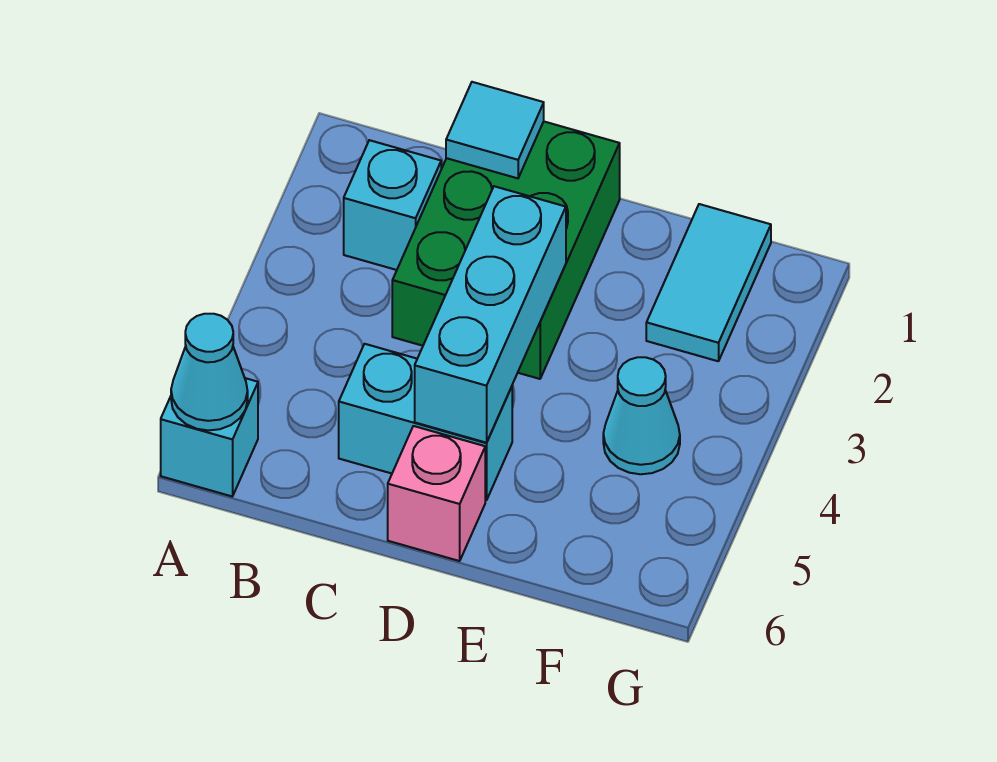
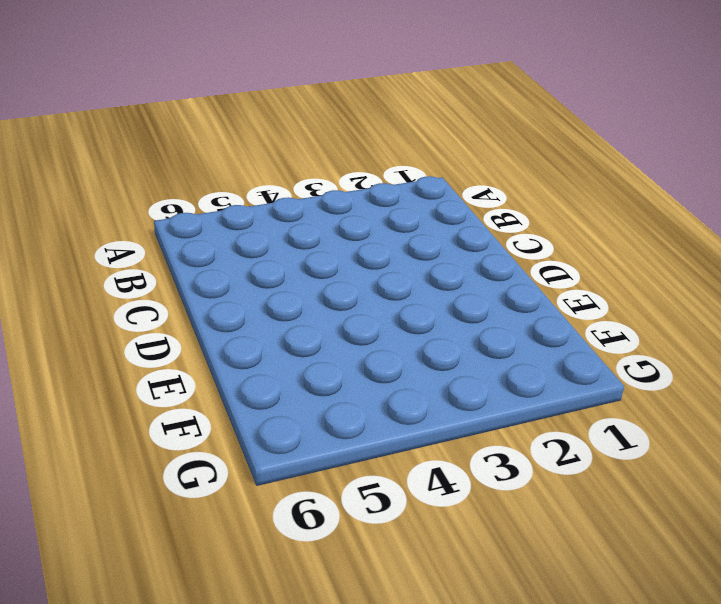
none -> cyan 1x1 brick [161,378,258,496]
none -> cyan 1x1 brick [344,140,441,270]

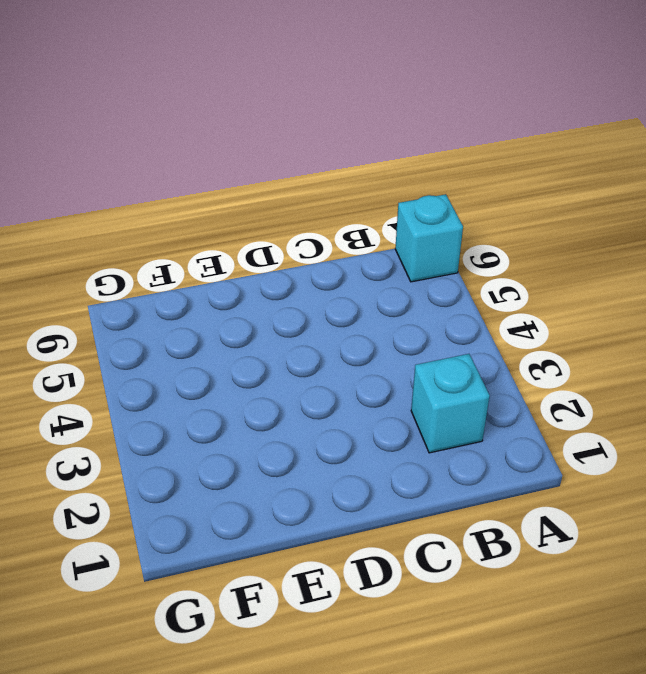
none -> green 2x3 brick [392,122,620,379]
none -> cyan 1x2 brick [339,344,512,500]

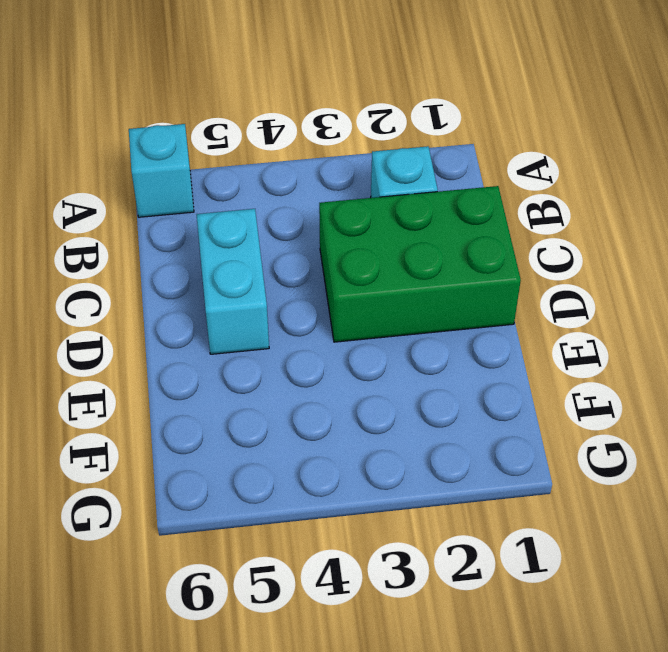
none -> pink 1x1 brick [388,426,485,561]
none -> cyan 1x2 tile [646,204,771,361]

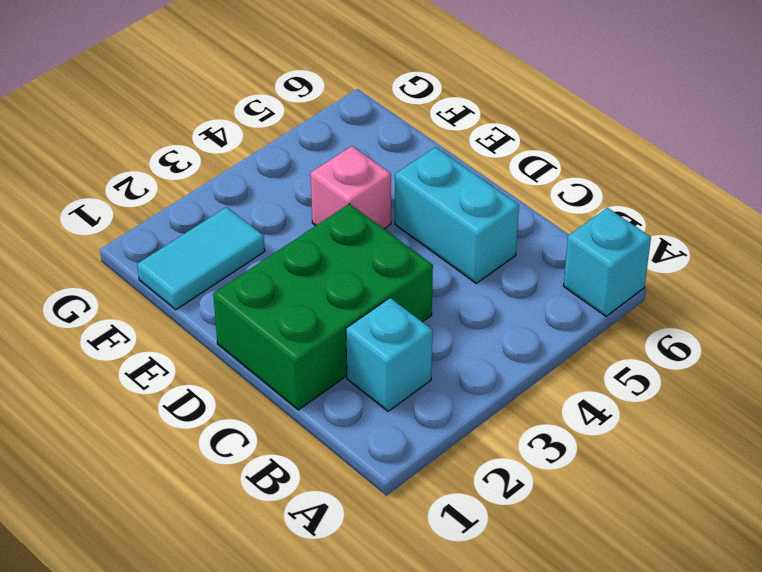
pink 1x1 brick [311,146,391,229] -> pink 1x1 brick moved to [388,426,485,561]
none -> cyan 1x1 cone [603,357,680,474]
none -> cyan 1x1 cone [171,314,248,430]

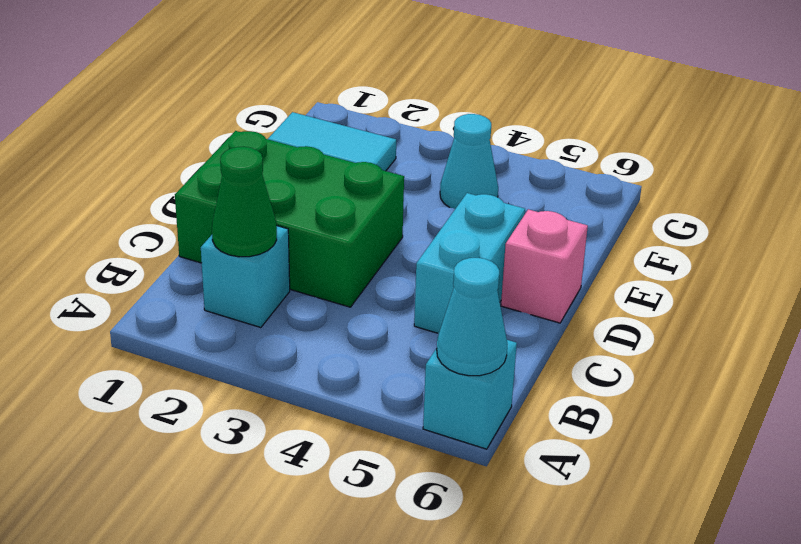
green 1x1 cone [212,147,277,257] -> none
none -> cyan 1x1 tile [446,82,544,178]
none -> cyan 1x3 brick [415,186,566,443]

